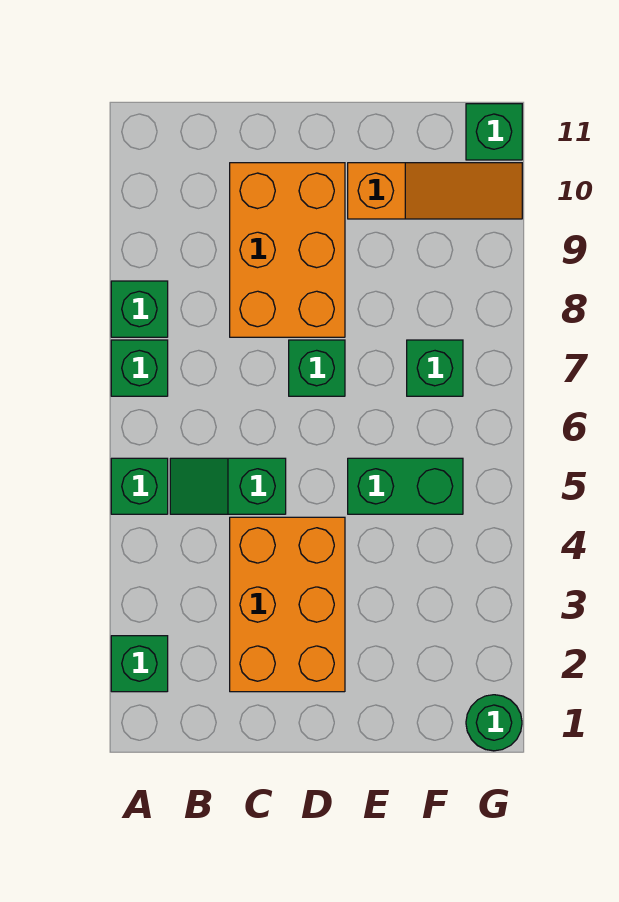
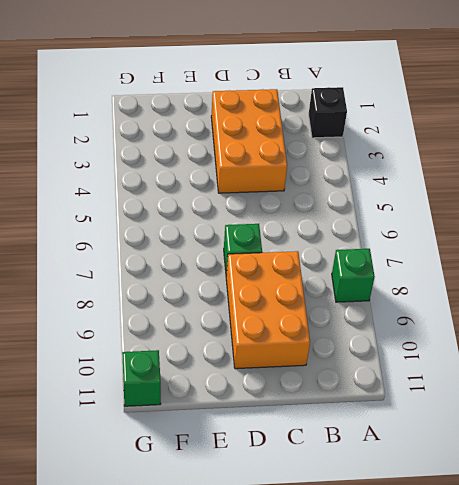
black 1x1 brick [309,87,347,138] -> green 1x1 brick [111,636,168,692]
none -> green 1x1 brick [111,458,168,514]
none -> green 1x1 brick [111,340,168,396]
none -> green 1x2 slope [170,458,286,514]

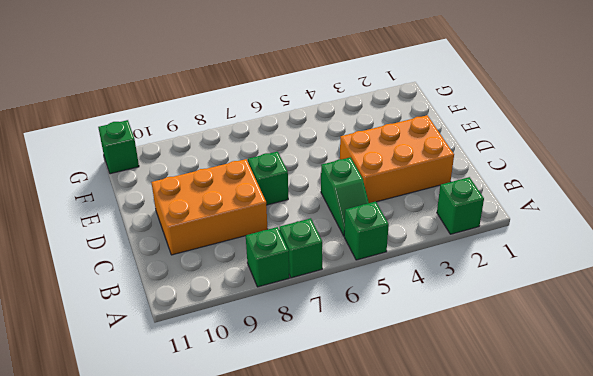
none -> green 1x2 brick [348,458,463,514]
none -> orange 1x3 slope [348,163,522,219]
none -> green 1x1 brick [407,340,463,396]

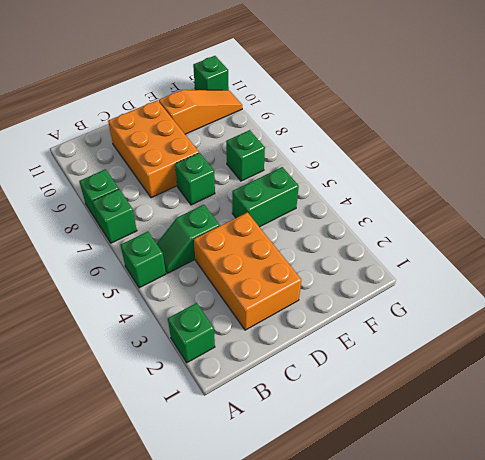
none -> green 1x1 round brick [466,695,522,751]

